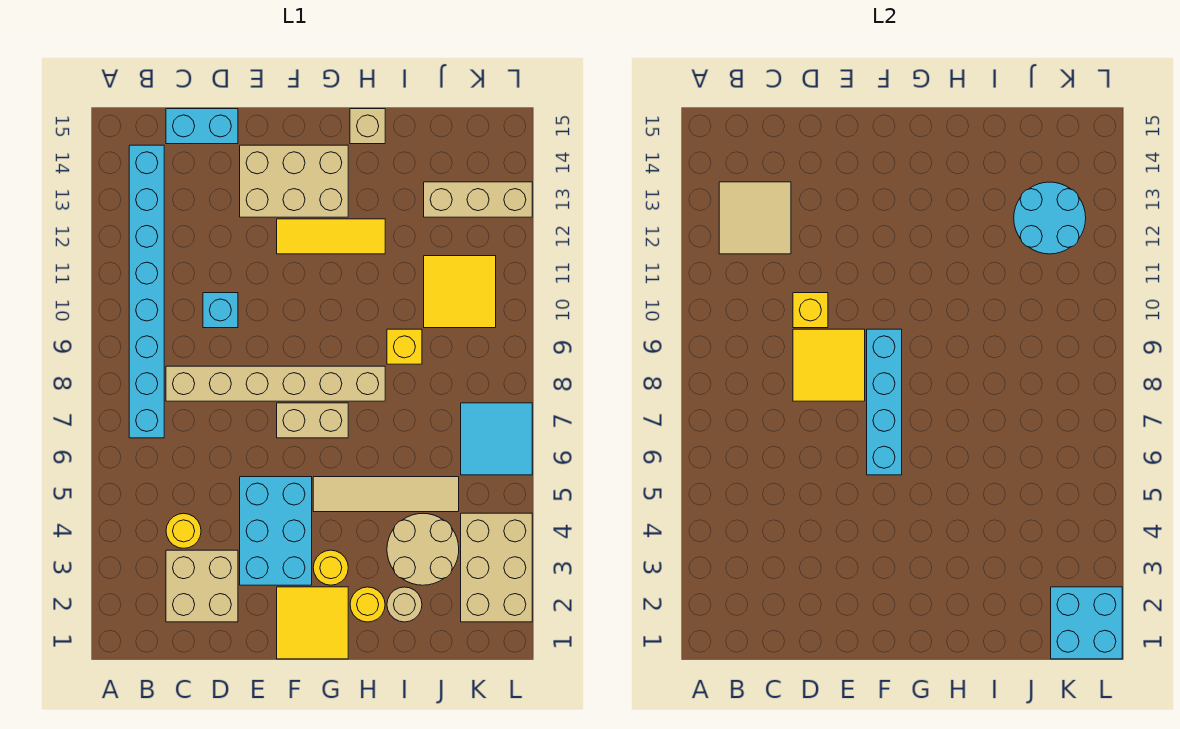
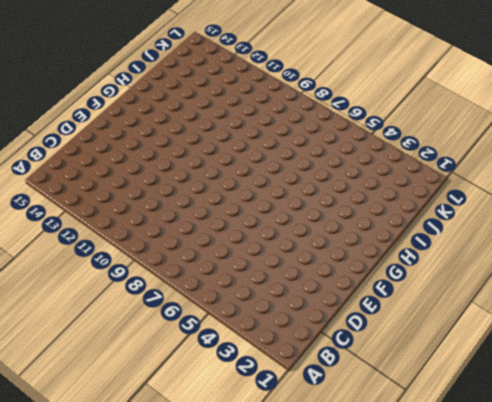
none -> cyan 1x8 brick [129,145,164,438]
none -> tan 2x2 brick [166,550,238,622]
none -> yellow 1x1 round brick [166,513,201,548]

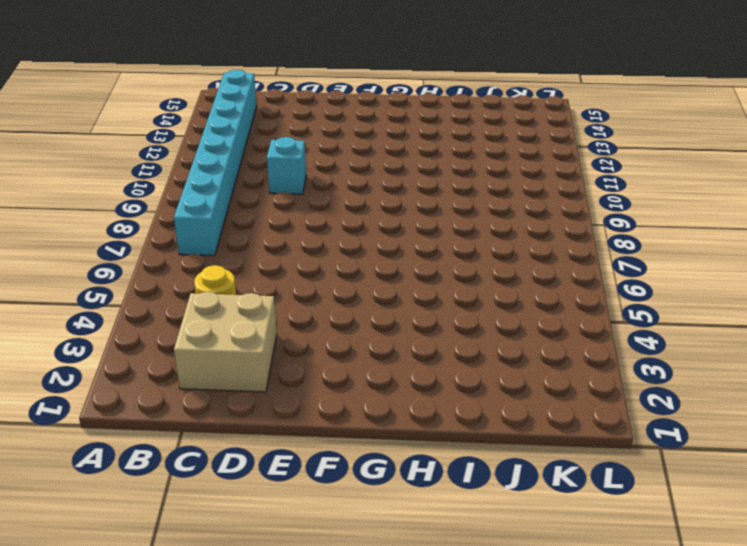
none -> tan 1x6 brick [166,366,385,401]
none -> cyan 1x2 brick [166,109,238,144]
none -> cyan 2x3 brick [240,477,312,585]

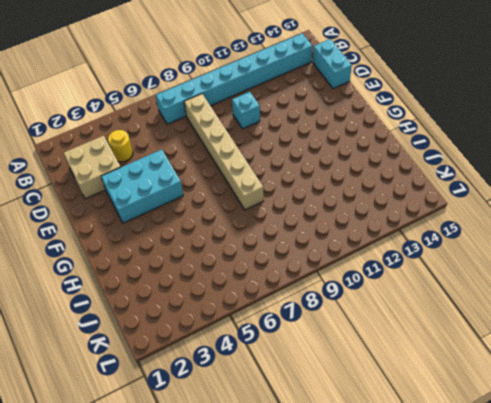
none -> tan 2x3 brick [240,145,348,217]
none -> yellow 2x2 tile [277,587,348,659]
none -> tan 1x2 brick [277,403,348,438]

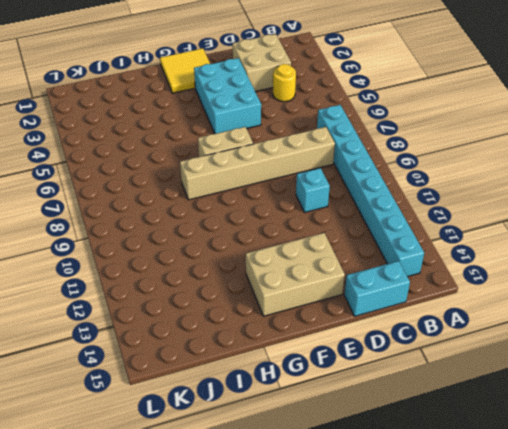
none -> yellow 1x3 tile [277,219,385,254]
none -> yellow 1x1 round brick [313,550,348,585]
none -> tan 1x4 tile [313,477,459,512]

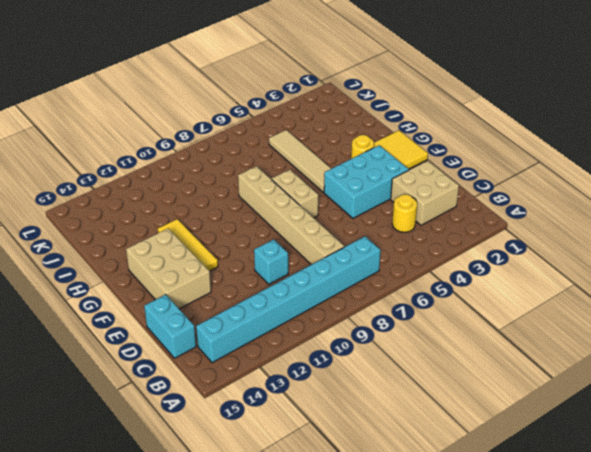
none -> yellow 1x1 round brick [350,587,385,622]
none -> tan 1x1 brick [350,109,385,144]
none -> tan 1x1 round brick [387,587,422,622]

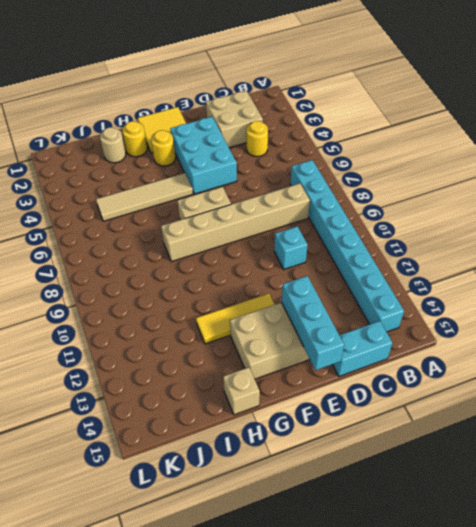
cyan 1x3 brick [282,276,344,370] -> none
none -> tan 2x2 round brick [387,513,459,585]
none -> yellow 1x1 brick [387,329,422,364]
none -> yellow 2x2 tile [424,256,496,328]

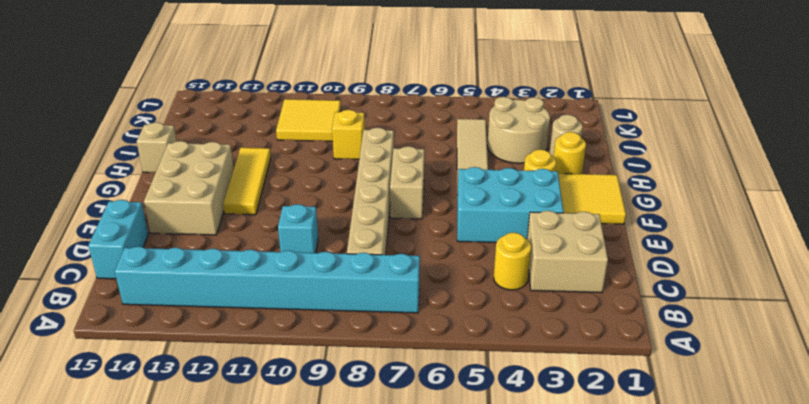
none -> tan 1x3 brick [424,182,532,217]
none -> tan 2x3 brick [461,513,532,622]
none -> cyan 2x2 tile [461,403,532,475]

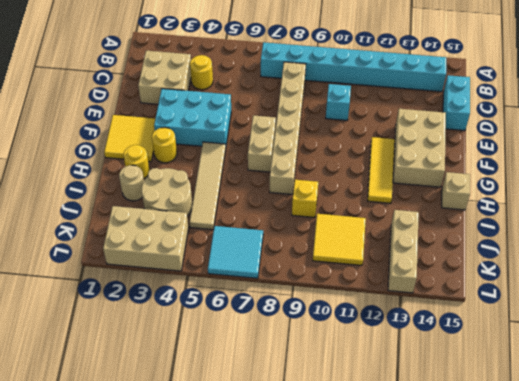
none -> tan 2x2 tile [719,182,791,254]
none -> yellow 2x2 tile [793,329,865,401]
none -> yellow 1x1 brick [793,293,828,328]

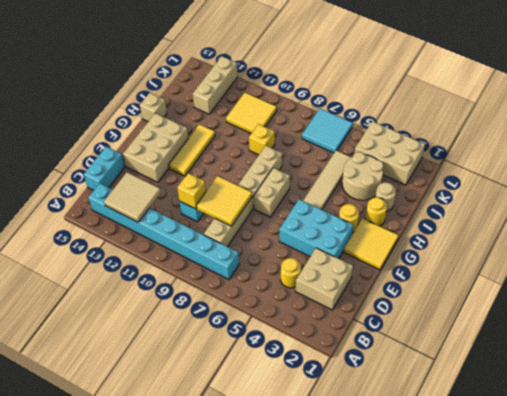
none -> cyan 1x4 brick [867,329,902,475]
none -> cyan 2x2 round brick [1014,182,1086,254]
none -> cyan 2x2 brick [1051,587,1122,659]

